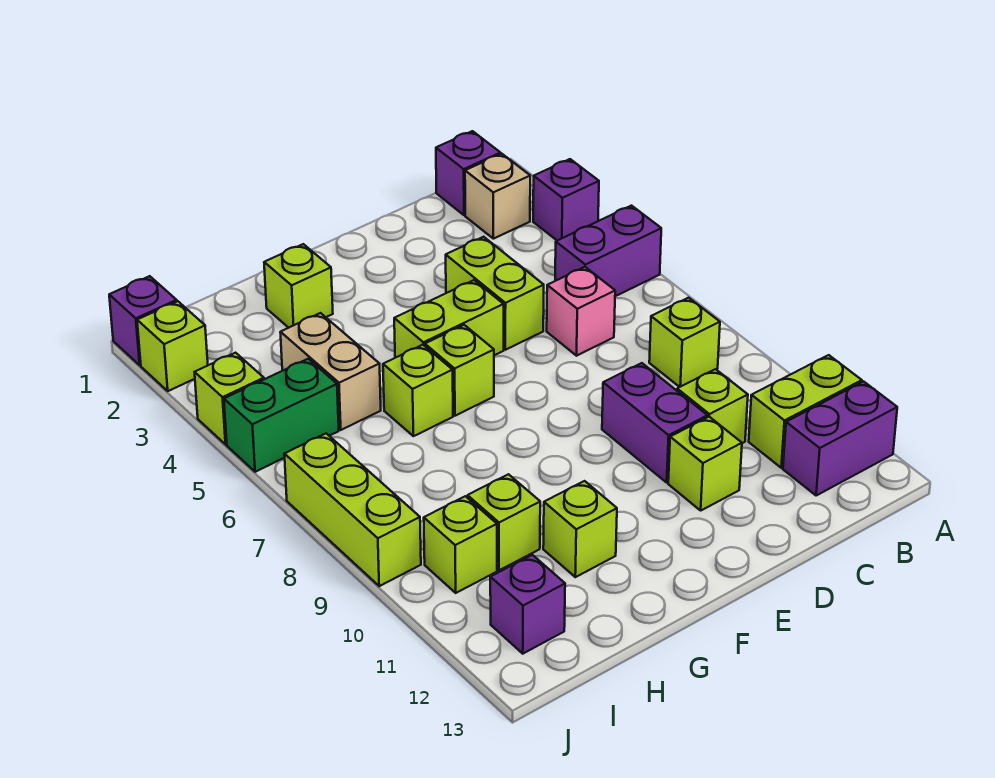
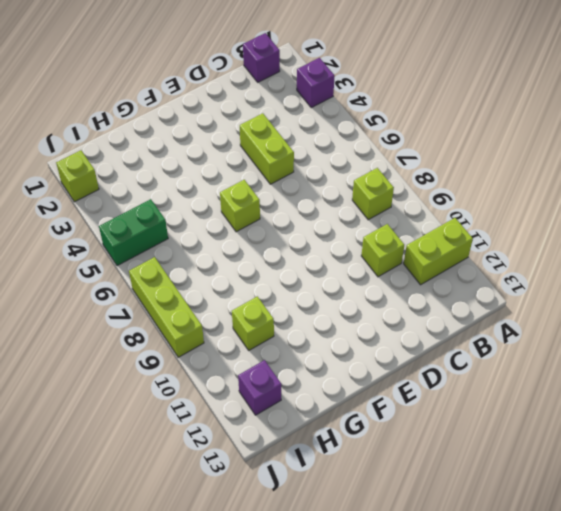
none -> purple 1x2 brick [555,206,661,296]
none -> purple 1x2 brick [783,382,897,495]
none -> tan 1x1 brick [465,154,530,239]

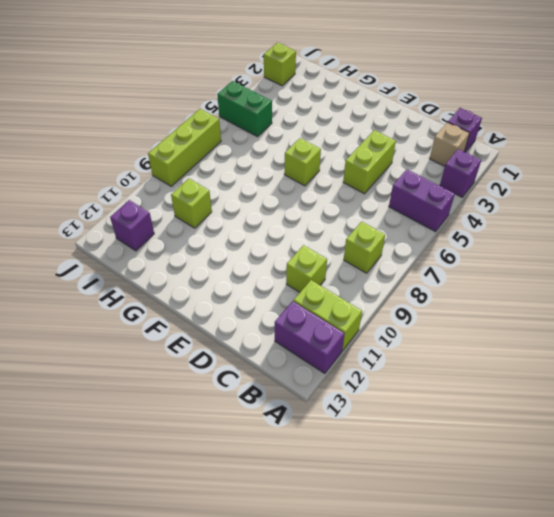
none -> pink 1x1 brick [547,267,615,356]
none -> purple 1x2 brick [602,363,708,482]
none -> lime 1x1 brick [668,417,742,510]

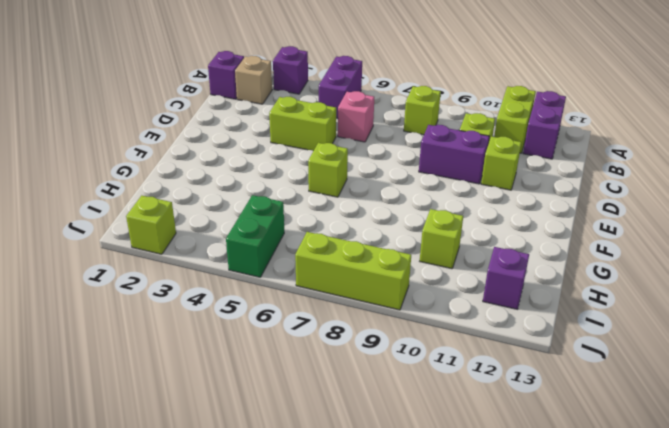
none -> lime 1x2 brick [394,280,504,358]
none -> lime 1x1 brick [264,244,333,328]
none -> lime 1x1 brick [383,345,453,436]

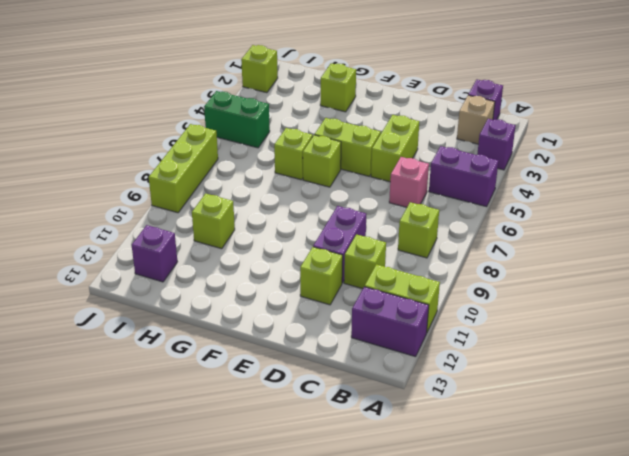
none -> lime 1x1 brick [543,481,617,577]
none -> tan 1x2 brick [280,313,381,430]
none -> lime 1x1 brick [424,496,497,593]

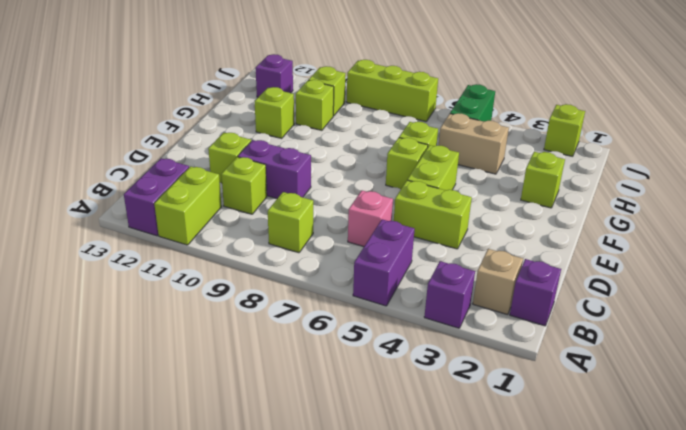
none -> purple 1x1 brick [109,276,177,365]
none -> lime 1x1 brick [195,353,264,444]

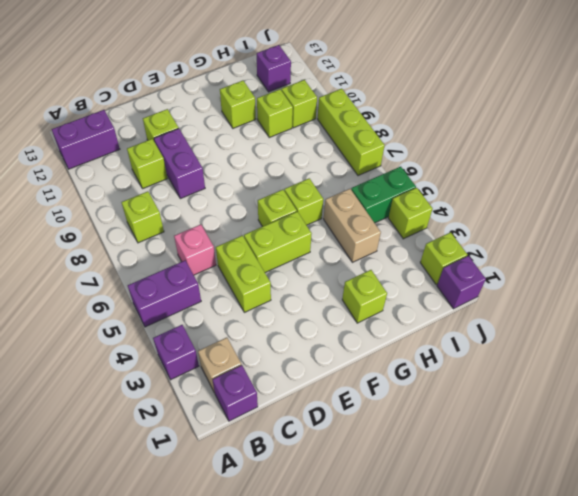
none -> lime 1x2 brick [749,355,862,468]

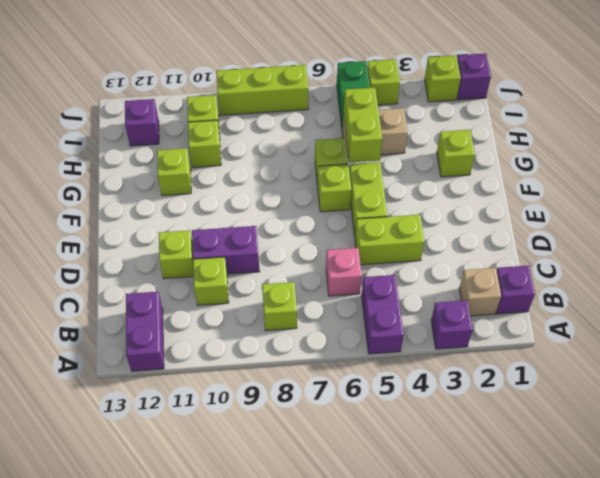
lime 1x2 brick [344,87,382,163] -> lime 1x2 brick moved to [749,355,862,468]

